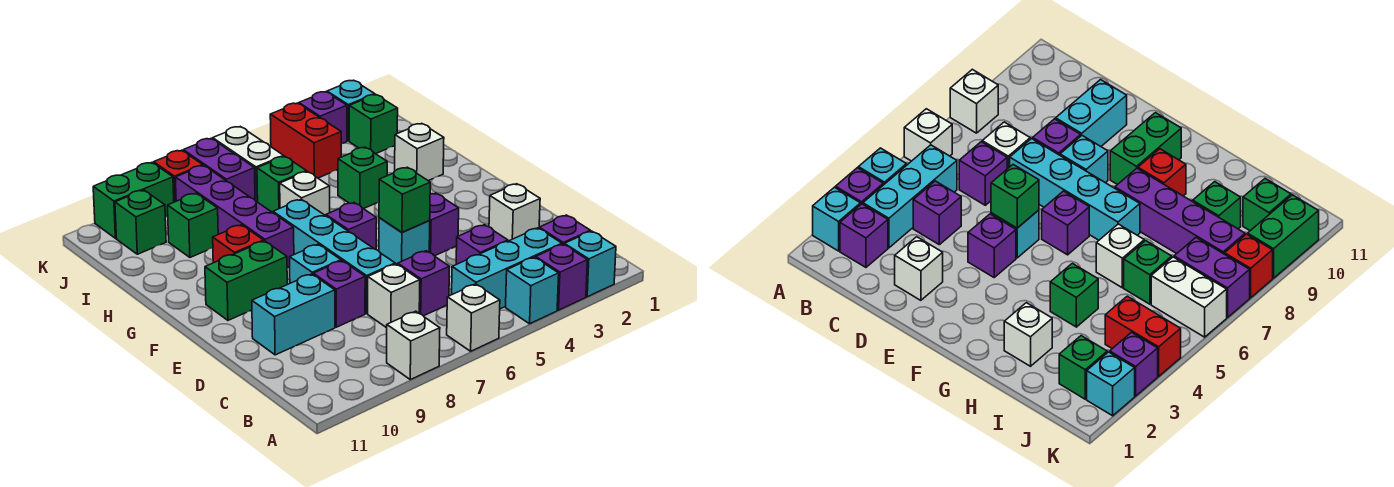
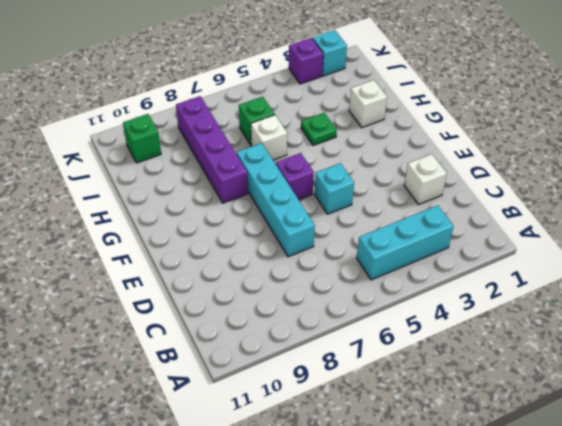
green 1x1 plate [301,113,337,146] -> green 1x1 brick [338,147,387,209]
none -> cyan 1x1 brick [564,231,616,297]
none -> purple 1x1 brick [536,244,587,310]
none -> cyan 1x1 brick [506,257,559,324]
none -> white 1x1 brick [447,284,500,351]

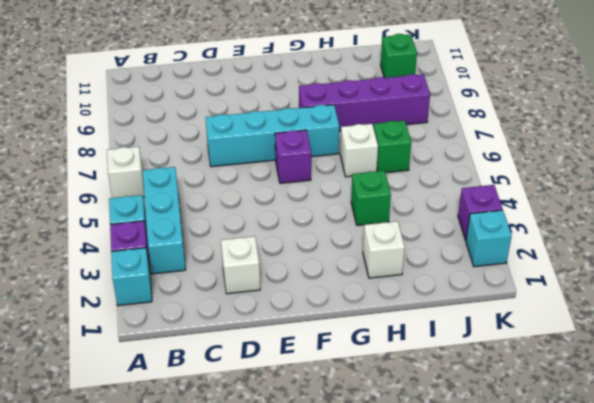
none -> white 1x1 brick [387,311,440,380]
none -> purple 1x1 brick [539,215,590,244]
none -> purple 1x1 brick [456,225,508,264]
none -> purple 1x1 brick [398,251,450,316]

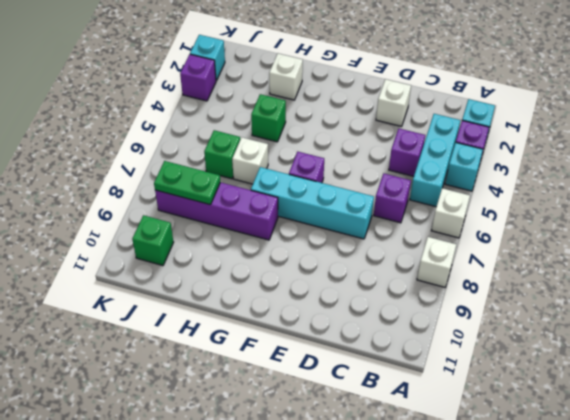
green 1x2 plate [154,161,220,205] -> none
none -> purple 1x1 brick [539,215,590,244]
none -> white 1x1 brick [368,264,420,328]
none -> purple 1x1 brick [313,261,365,327]
none -> cyan 1x2 brick [252,274,335,355]

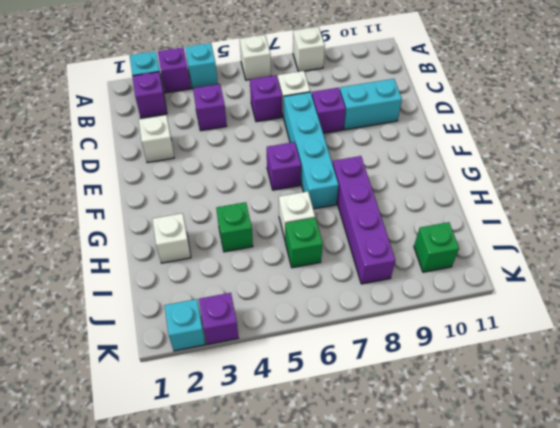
none -> cyan 1x3 brick [452,228,562,309]
none -> purple 1x1 brick [429,193,459,256]
none -> cyan 1x1 brick [379,218,430,264]
none -> cyan 1x1 brick [290,244,341,283]

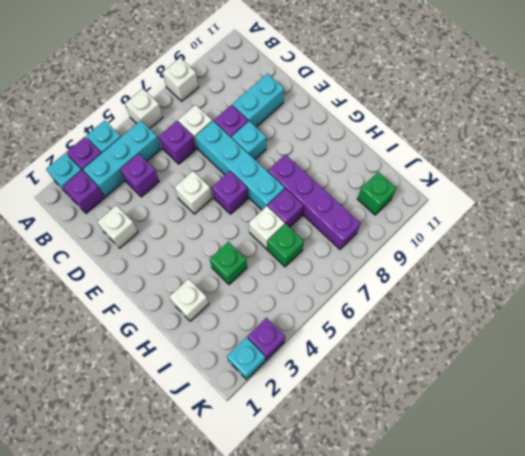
white 1x1 brick [175,171,212,214] -> cyan 1x1 brick [379,218,430,264]
purple 1x1 brick [268,189,304,227] -> purple 1x1 brick moved to [429,193,459,256]
none -> green 1x2 brick [205,241,287,320]
none -> red 1x1 brick [213,225,264,263]
none -> green 1x1 brick [168,193,218,257]
none -> green 1x1 brick [349,95,398,154]

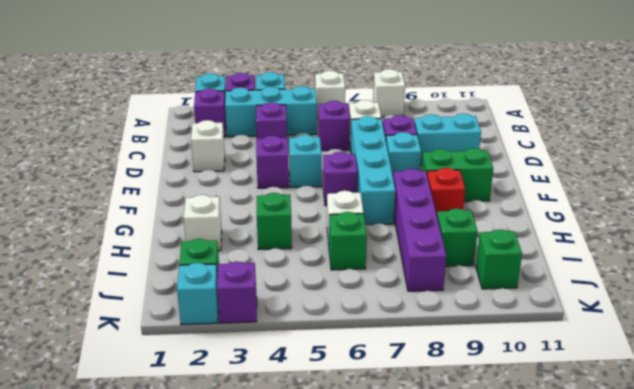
none -> red 1x2 brick [270,103,341,178]
none -> white 1x2 brick [213,127,284,202]
none -> purple 1x2 brick [183,138,255,200]
none -> red 1x1 brick [154,150,203,202]

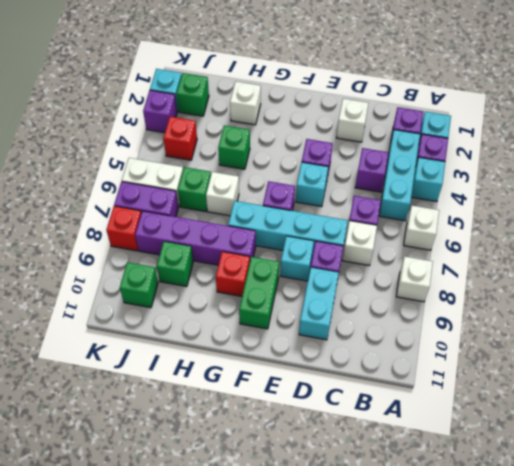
red 1x1 brick [163,117,197,160] -> red 1x2 brick [270,103,341,178]
none -> green 1x2 brick [93,163,174,238]
none -> green 1x1 brick [379,167,430,232]

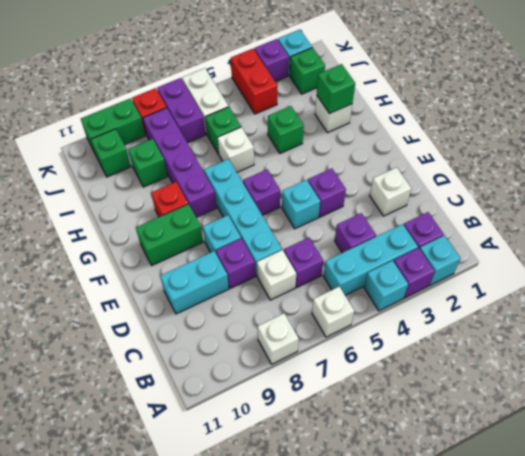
green 1x1 brick [317,64,355,114] -> green 1x1 brick moved to [379,167,430,232]

